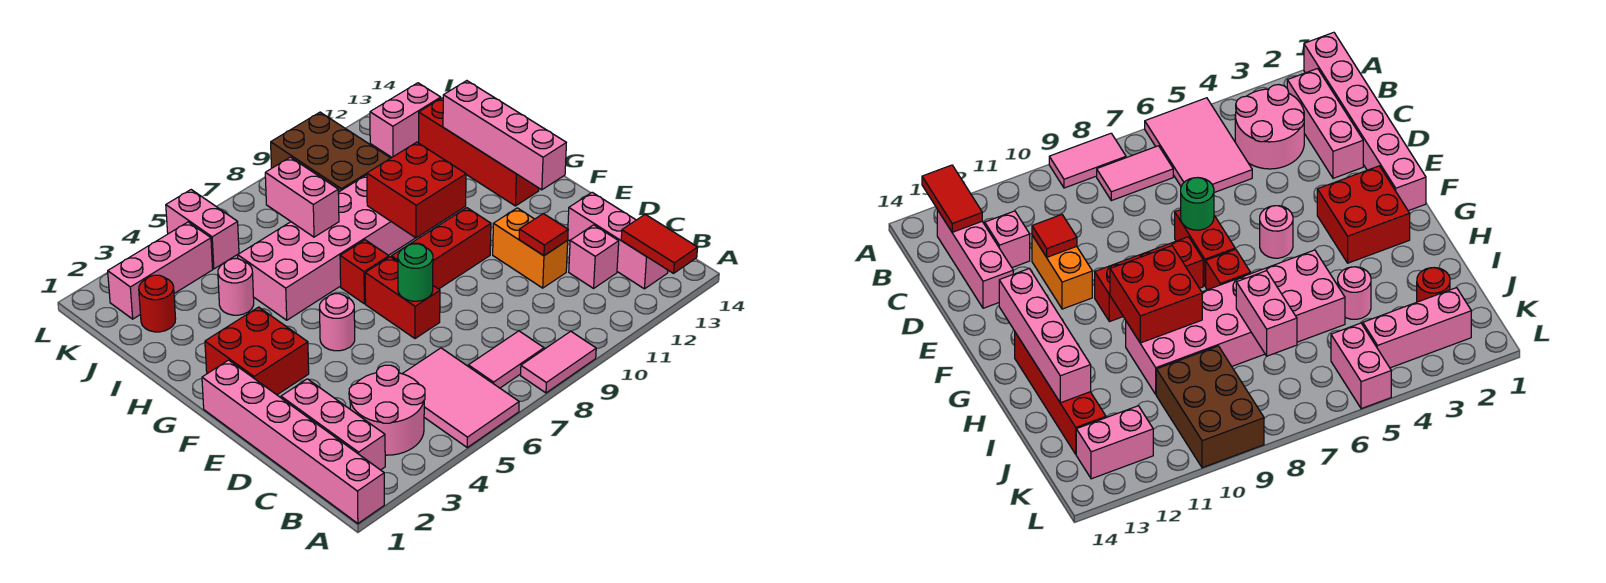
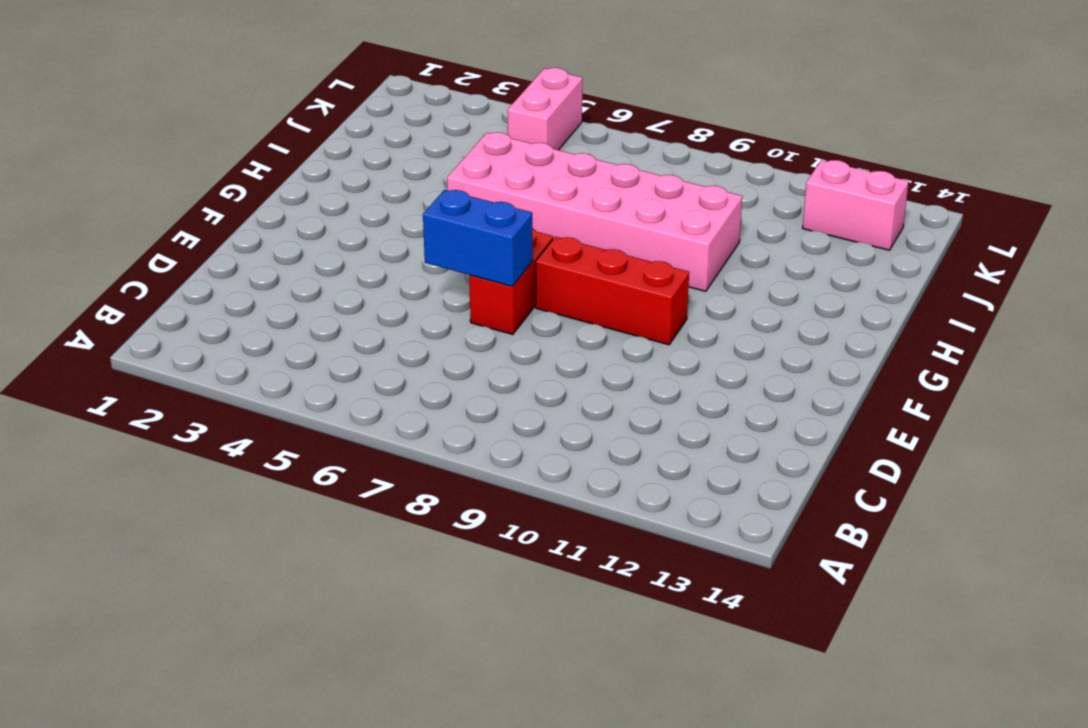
blue 1x2 brick [423,190,533,286] -> green 1x1 round brick [398,244,433,301]
none -> pink 1x6 brick [202,360,384,523]
none -> pink 2x3 tile [402,348,519,447]
none -> pink 1x2 tile [521,331,596,393]

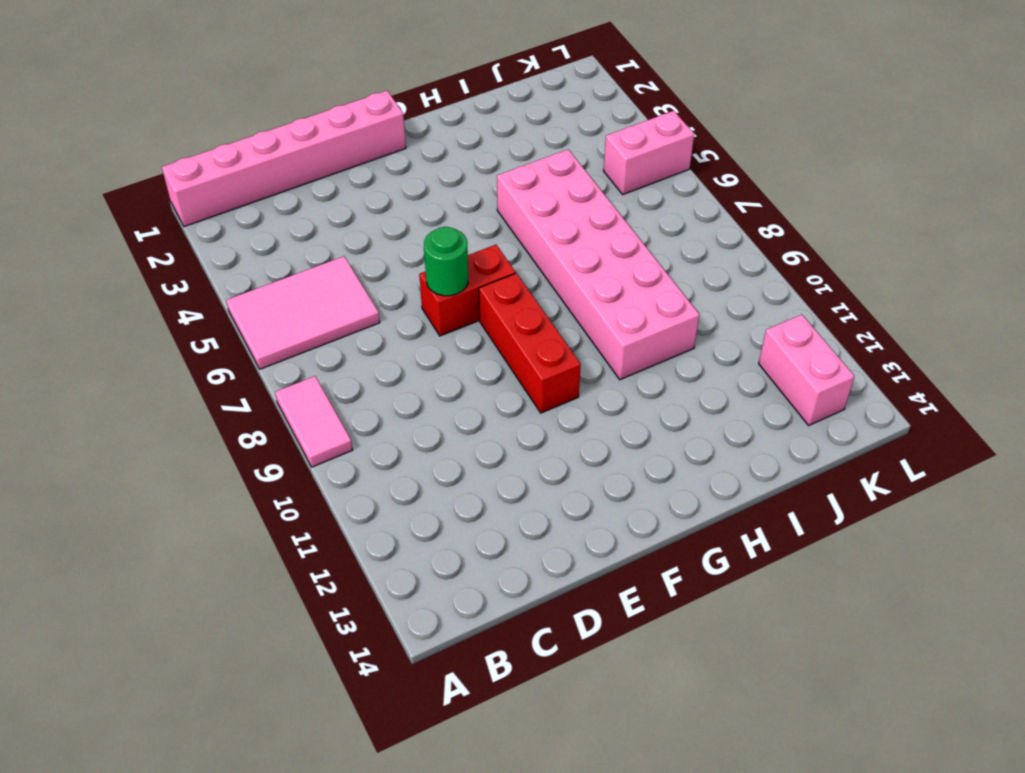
none -> pink 1x3 brick [281,379,385,470]
none -> pink 2x2 round brick [349,365,425,455]
none -> pink 1x2 tile [468,331,544,388]

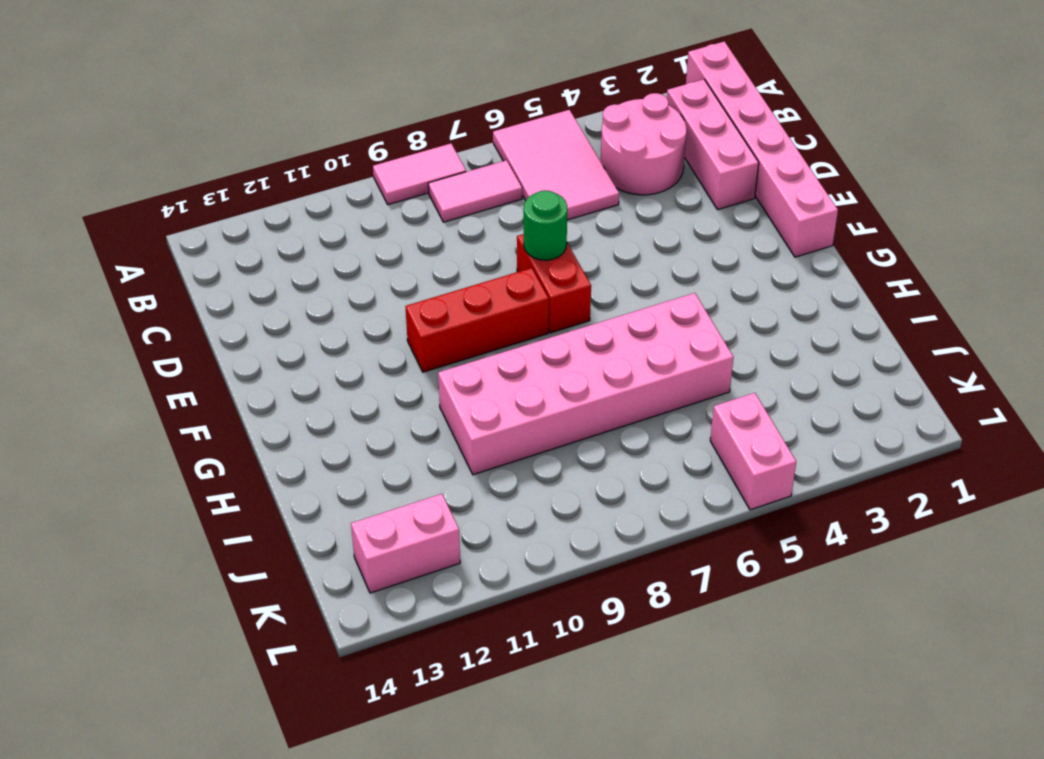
none -> pink 1x3 brick [568,192,668,289]
none -> pink 1x1 brick [569,225,619,288]
none -> orange 1x2 brick [493,208,568,288]

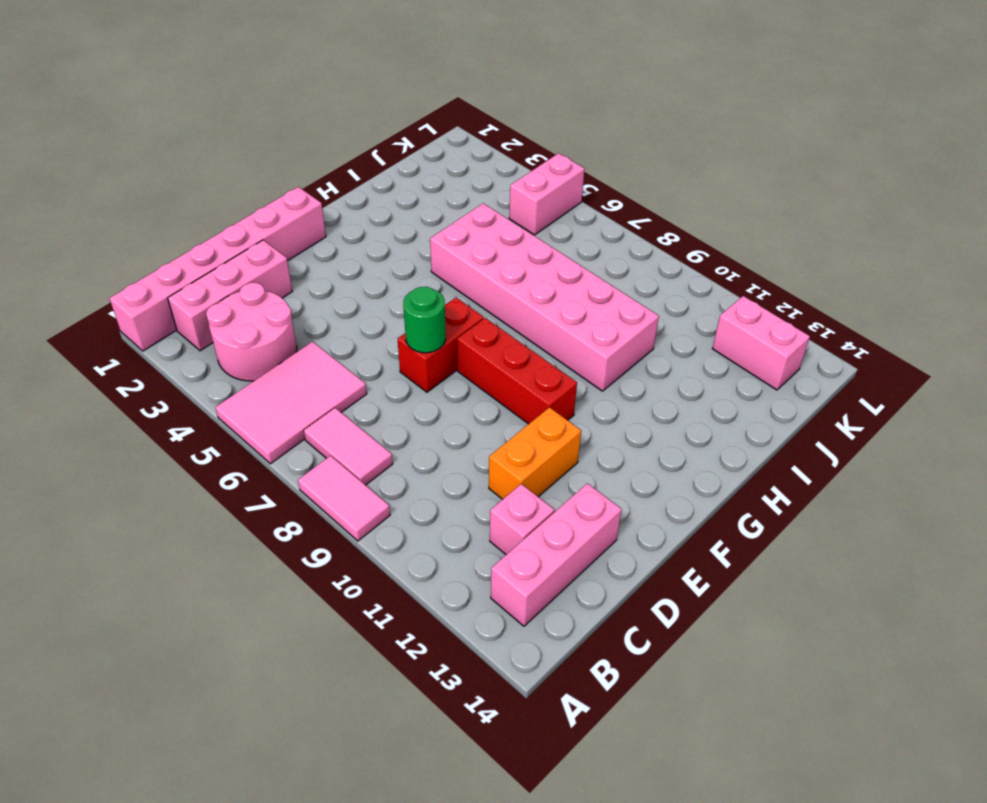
none -> red 2x2 brick [205,307,309,395]
none -> pink 1x1 round brick [319,294,355,351]
none -> red 1x1 brick [340,240,389,304]

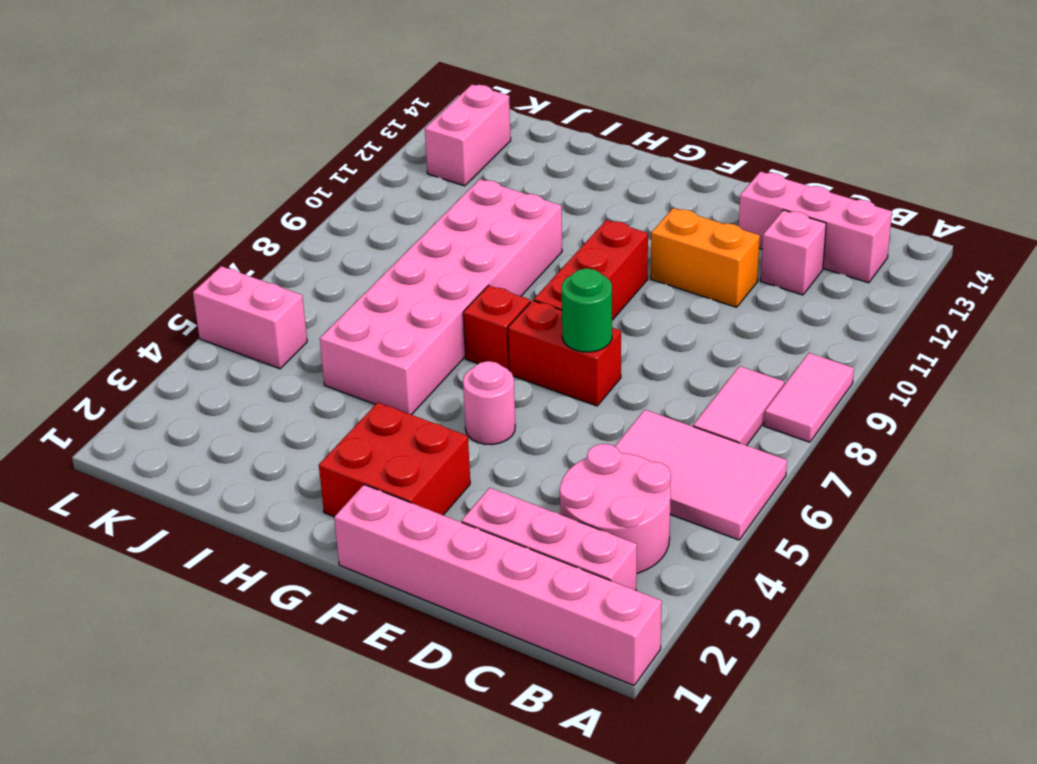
none -> red 1x4 brick [419,98,539,206]
none -> pink 1x1 round brick [218,259,254,315]
none -> red 1x1 round brick [139,275,176,332]

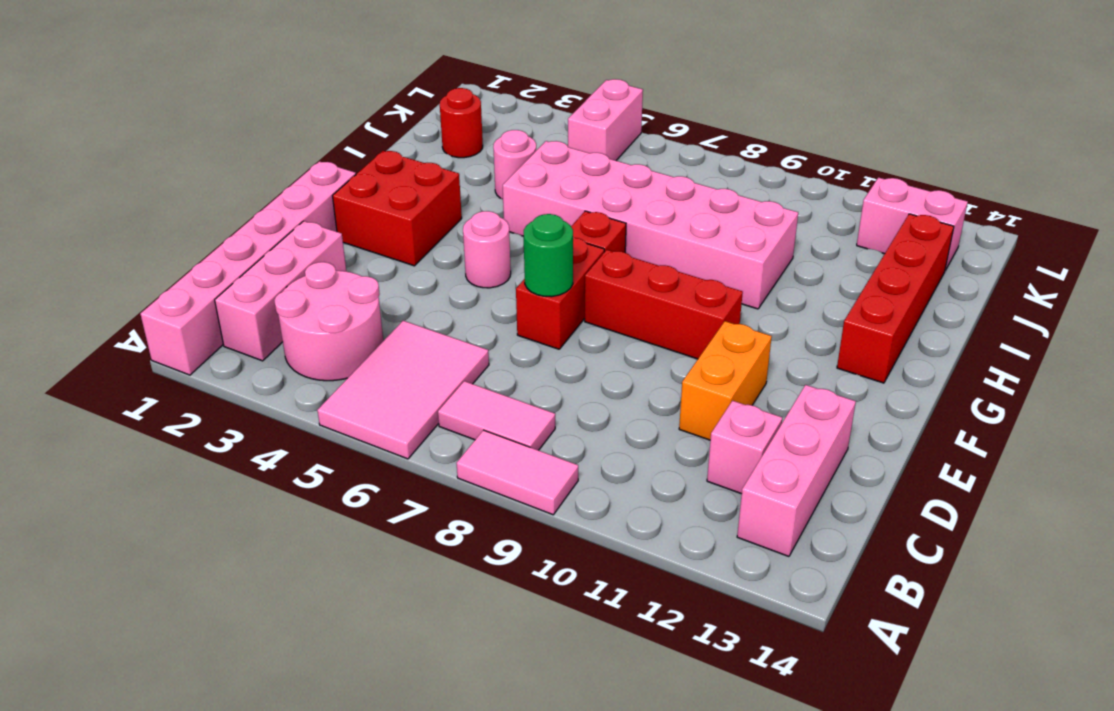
none -> brown 2x3 brick [271,112,390,192]
none -> pink 1x3 brick [108,222,213,319]
none -> red 1x2 tile [621,214,698,273]

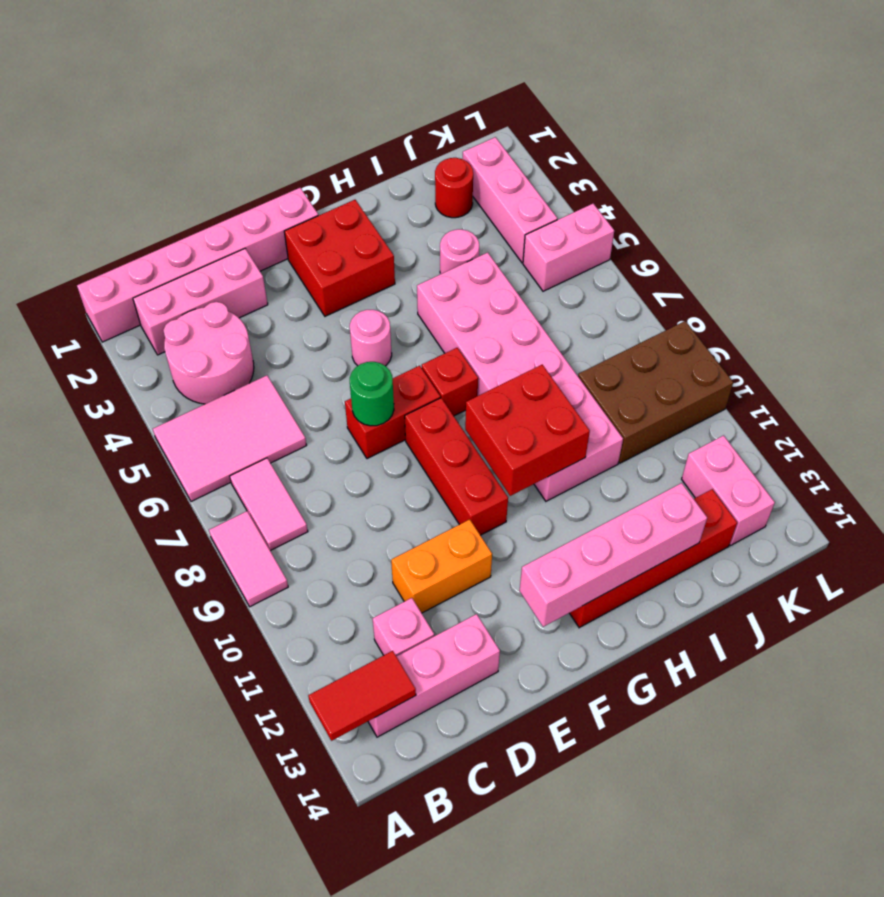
none -> red 1x1 tile [519,214,568,256]
none -> pink 1x2 brick [265,157,339,237]

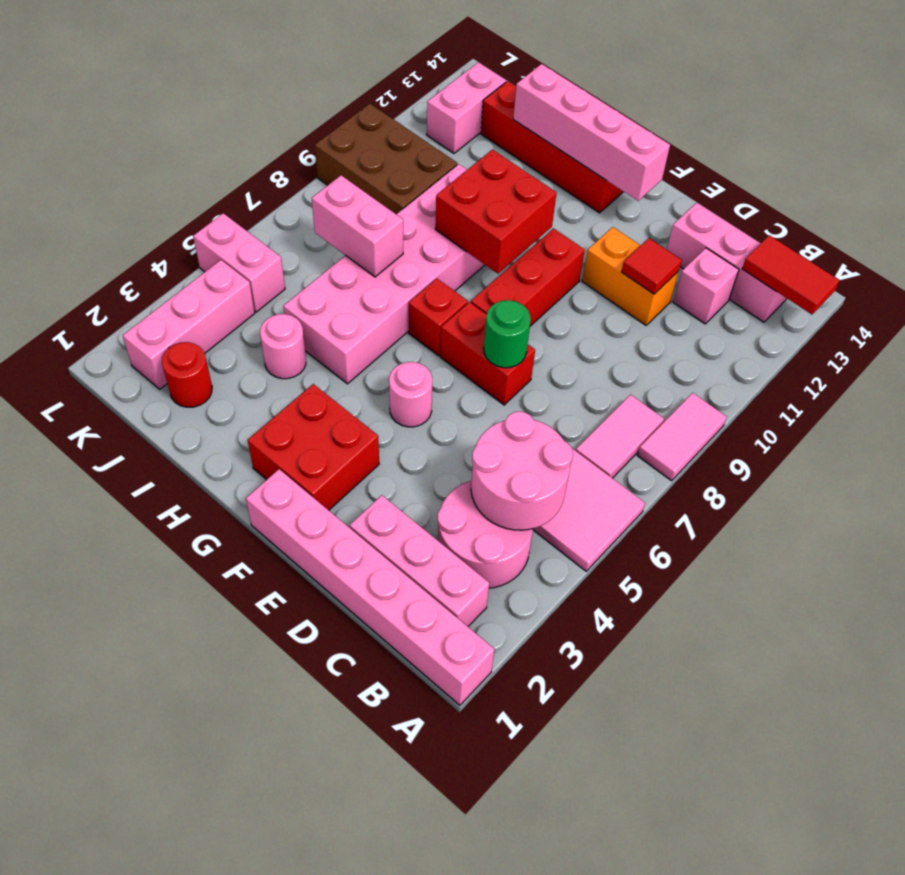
pink 2x2 round brick [471,412,573,530] -> none

